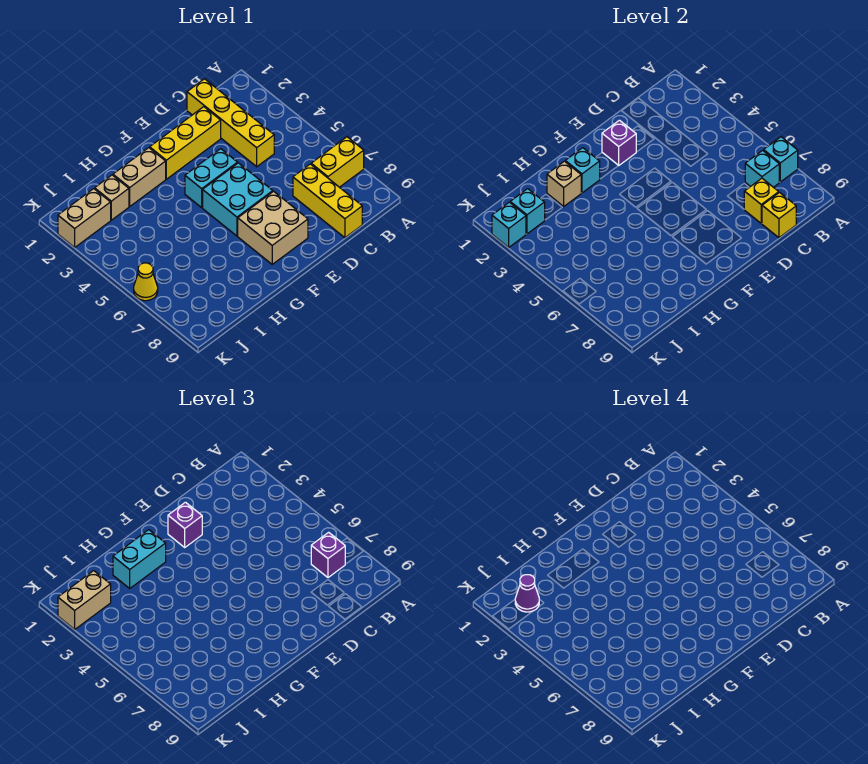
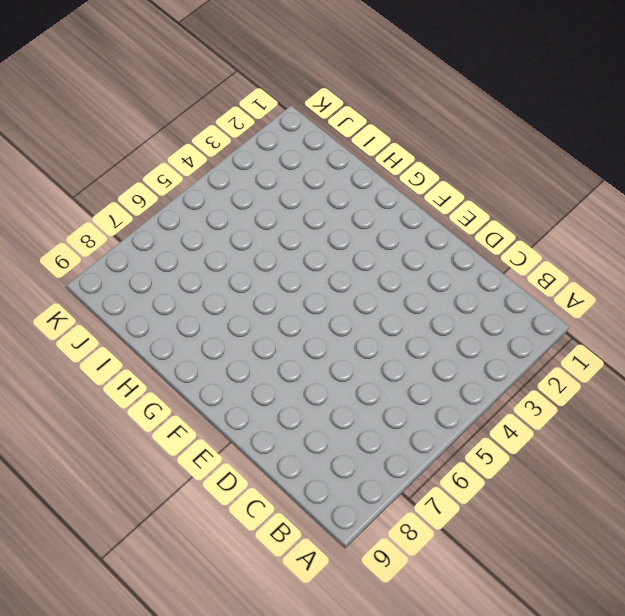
none -> yellow 1x2 brick [311,137,364,187]
none -> yellow 1x4 brick [187,79,274,167]
none -> yellow 1x3 brick [293,164,362,238]

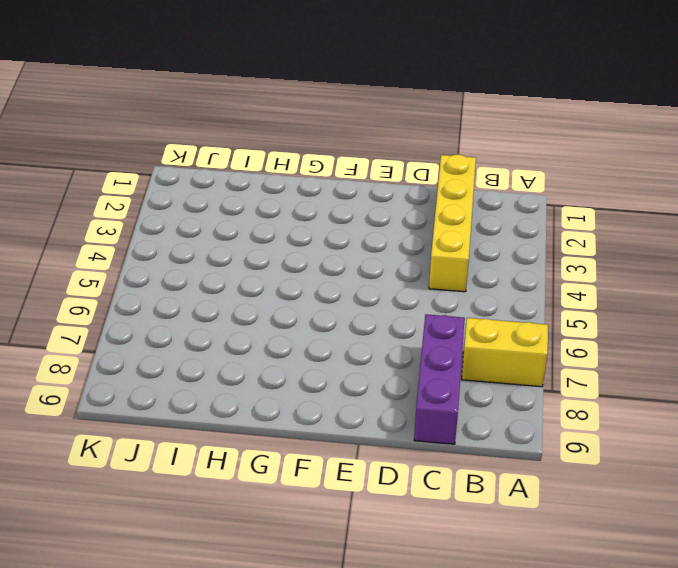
purple 1x3 brick [414,314,465,444] -> yellow 1x3 brick [293,164,362,238]
none -> yellow 1x3 brick [150,107,221,179]
none -> cyan 1x2 brick [185,149,238,207]
none -> cyan 2x2 brick [203,163,273,236]

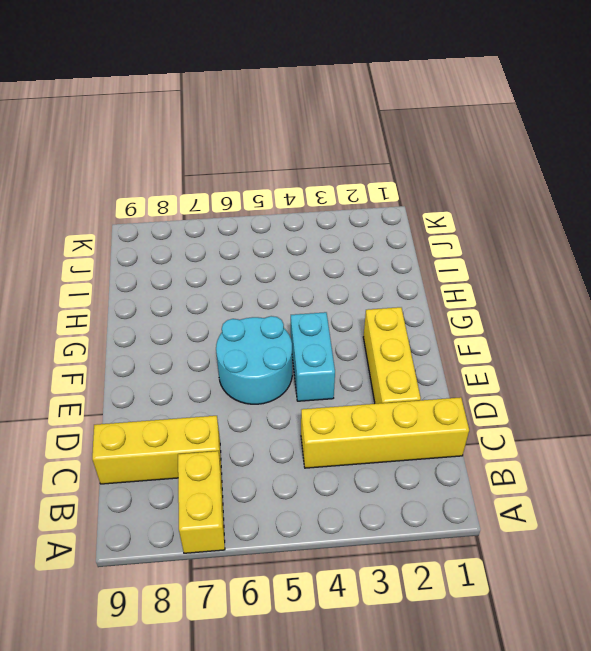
cyan 2x2 round brick [216,316,292,404] -> cyan 2x2 brick [203,163,273,236]
none -> tan 2x2 brick [238,191,308,264]
none -> tan 1x2 brick [113,148,166,206]
none -> tan 1x1 brick [95,175,129,220]

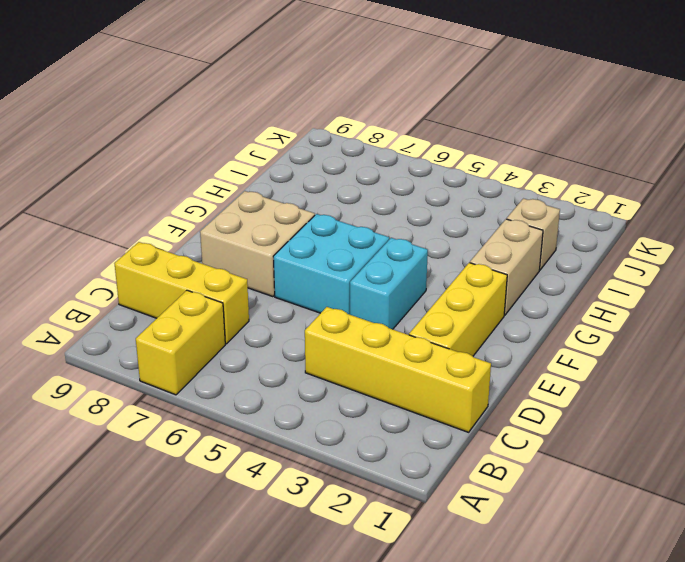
none -> tan 1x2 brick [58,189,111,247]
none -> yellow 1x1 cone [134,263,158,301]
none -> cyan 1x1 brick [764,137,798,182]

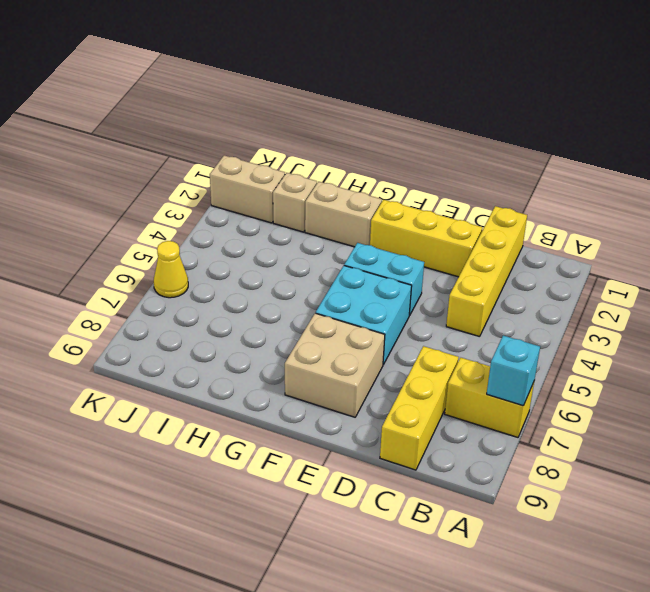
none -> cyan 1x1 brick [745,150,779,187]
none -> yellow 1x1 brick [744,178,779,224]
none -> yellow 1x1 brick [762,192,796,238]

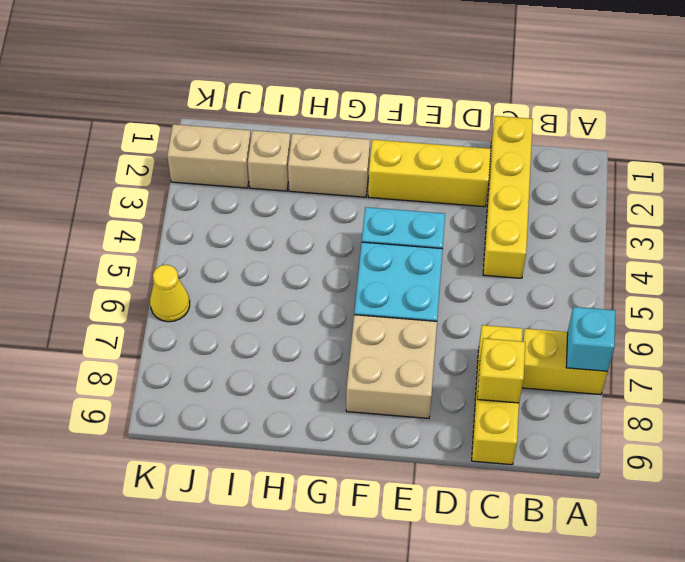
none -> cyan 1x1 brick [745,150,779,187]
none -> yellow 1x1 brick [762,192,796,238]
none -> purple 1x1 brick [602,120,636,166]

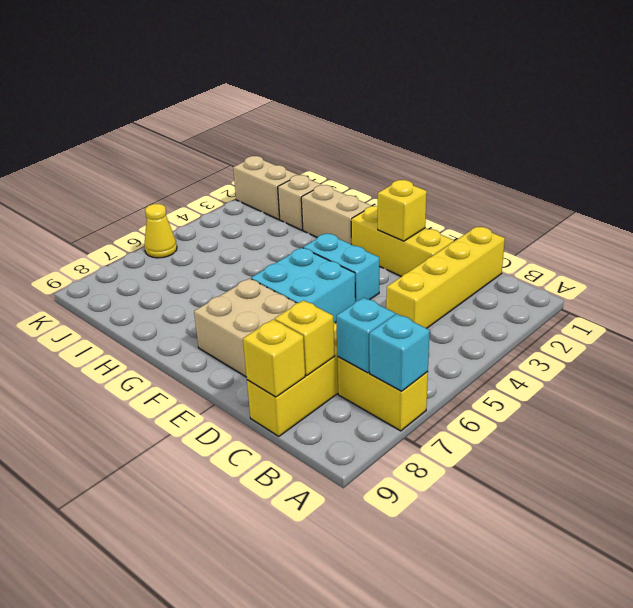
yellow 1x1 brick [378,180,427,241] -> purple 1x1 brick [602,120,636,166]
none -> cyan 1x1 brick [565,148,600,193]
none -> tan 1x1 brick [547,161,581,206]
none -> cyan 1x1 brick [510,189,545,234]

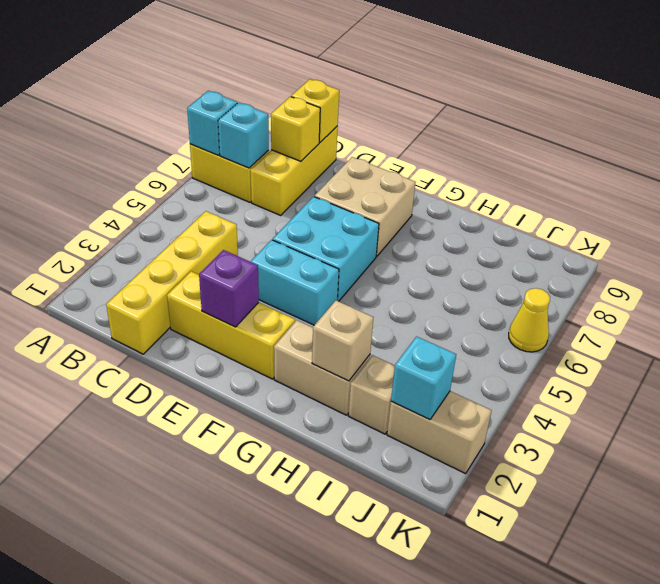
none -> cyan 1x1 brick [565,148,600,193]
none -> cyan 1x1 brick [492,202,526,247]
none -> purple 1x1 brick [311,532,345,578]

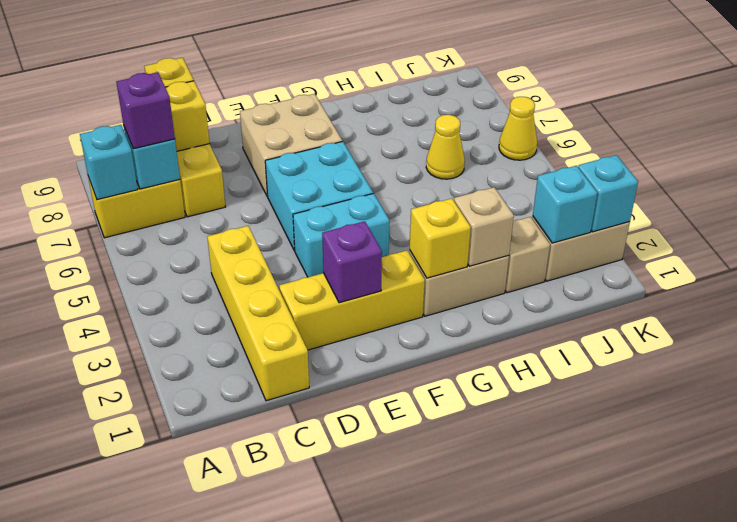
yellow 1x1 brick [410,198,471,278] -> cyan 1x1 brick [565,148,600,193]
yellow 1x1 cone [426,115,465,179] -> none
none -> purple 1x1 brick [168,502,202,547]
none -> cyan 1x2 brick [113,530,166,588]
none -> tan 1x2 brick [58,571,111,629]

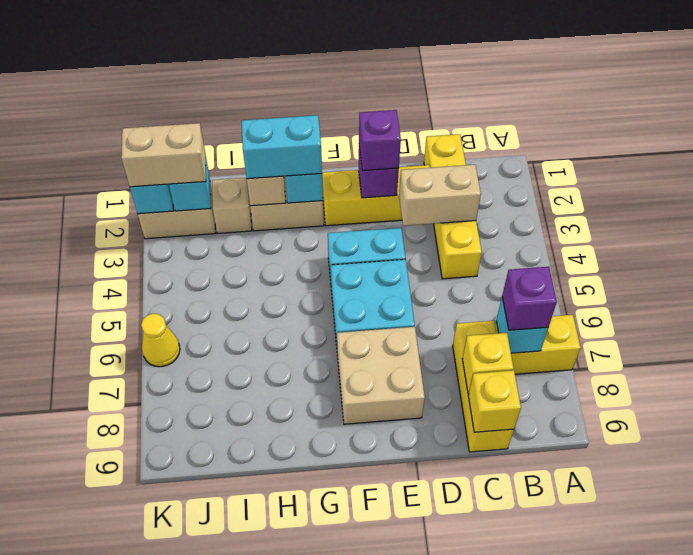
tan 1x2 brick [399,165,481,226] -> none
none -> cyan 1x1 brick [764,137,798,182]
none -> purple 1x1 cone [515,575,539,612]

